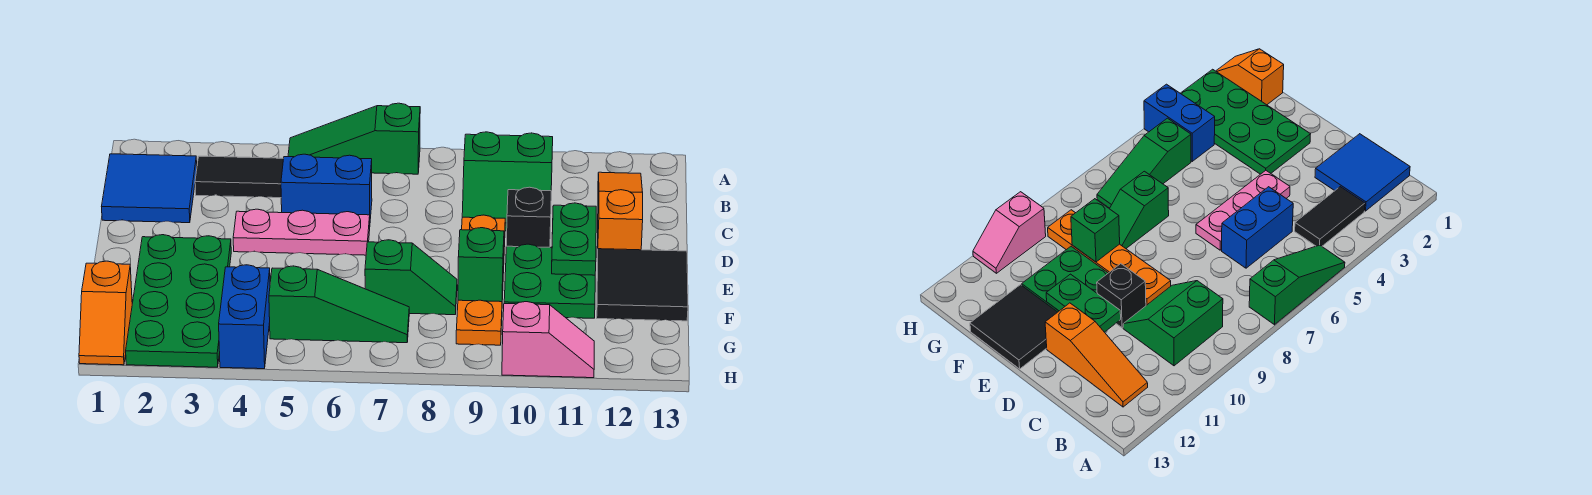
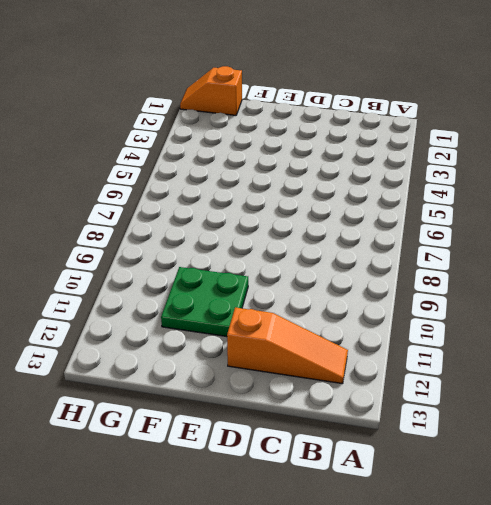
none -> green 1x3 slope [288,103,420,174]
none -> blue 2x2 tile [102,154,197,223]
none -> black 1x2 tile [195,156,284,198]

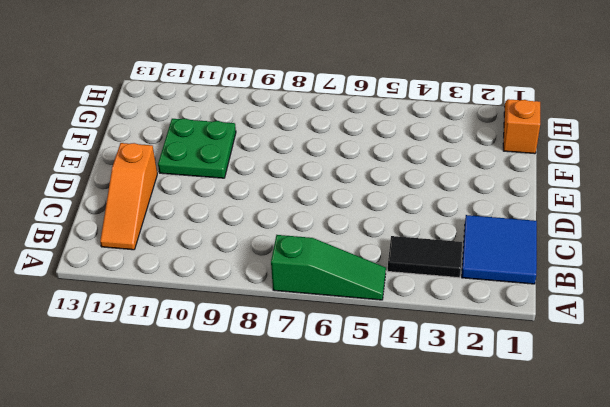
none -> green 2x2 slope [462,132,553,231]
none -> blue 1x2 brick [281,154,372,219]
none -> pink 1x3 plate [233,209,370,255]

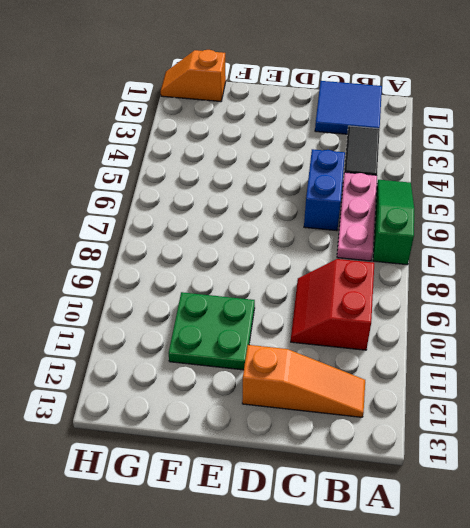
pink 1x3 plate [337,172,377,261] -> pink 1x3 plate moved to [233,209,370,255]
red 2x2 slope [291,259,374,350] -> green 2x2 slope [462,132,553,231]
none -> orange 1x4 plate [456,215,505,345]
none -> black 1x1 brick [506,187,551,247]
none -> green 2x4 plate [126,235,231,367]

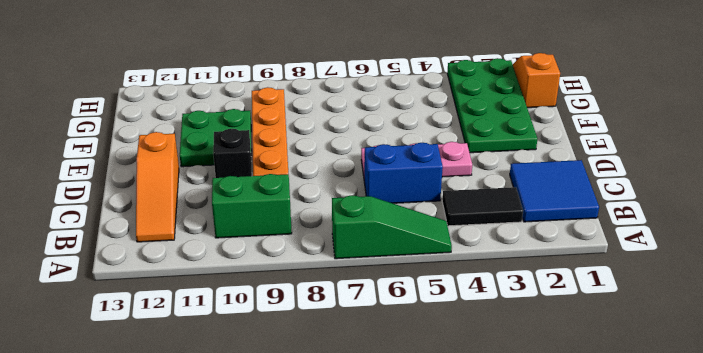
none -> black 2x2 tile [597,249,688,321]
none -> green 1x2 slope [365,240,457,315]
none -> blue 1x2 brick [219,265,270,369]

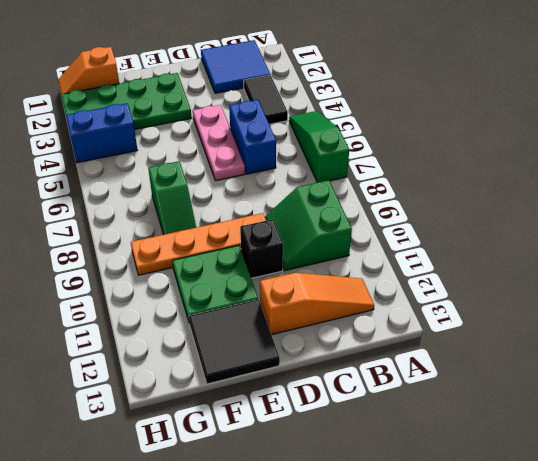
none -> green 1x3 slope [269,266,409,343]
none -> pink 1x2 slope [502,302,594,378]
none -> green 1x2 plate [552,203,596,275]

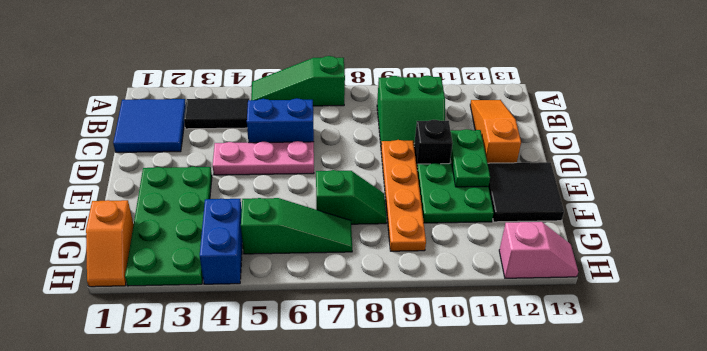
pink 1x2 slope [499,222,578,278] -> pink 1x2 slope moved to [502,302,594,378]
none -> green 1x1 brick [458,228,504,302]

